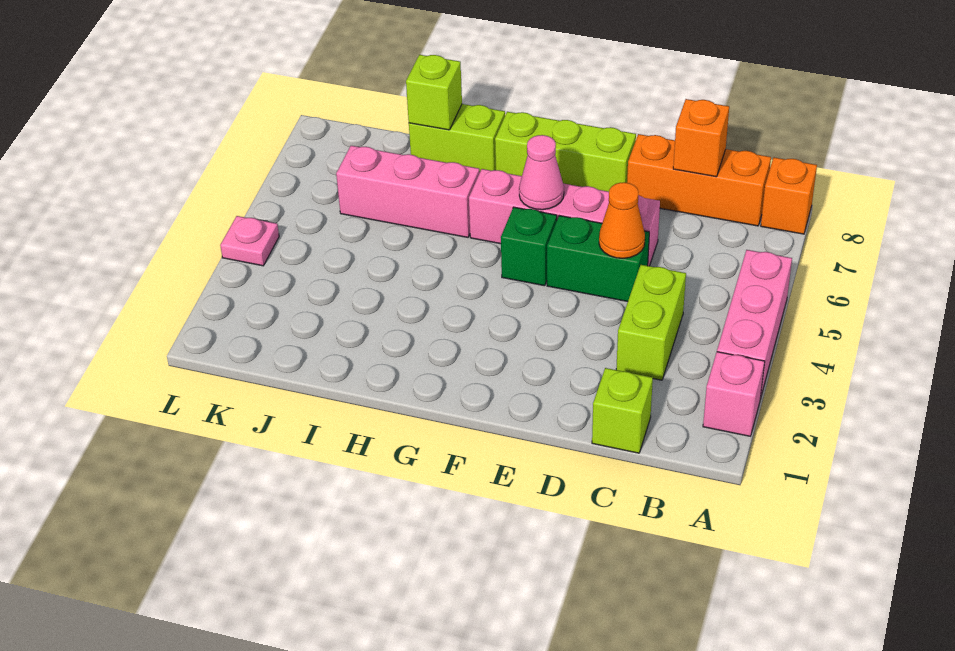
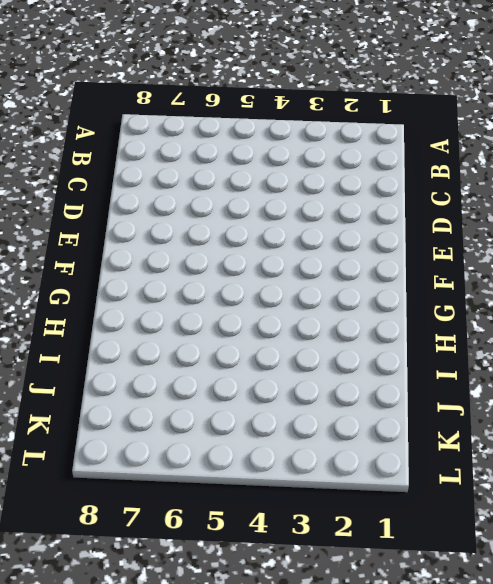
none -> pink 1x1 brick [703,352,765,436]
none -> pink 1x3 brick [717,250,792,398]
none -> orange 1x1 brick [761,157,817,234]

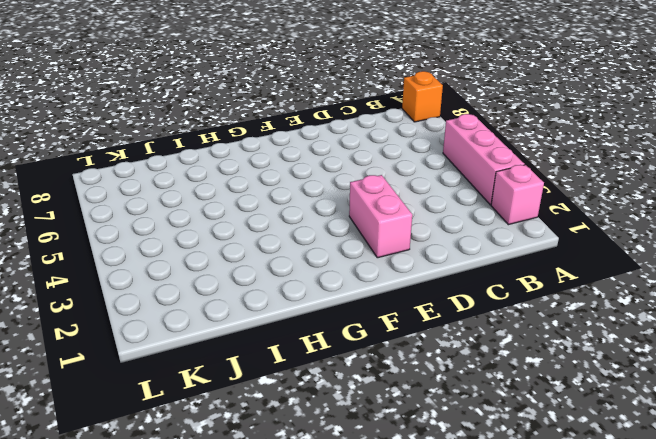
pink 1x2 brick [349,175,412,258] -> none
none -> orange 1x3 brick [627,134,771,226]
none -> lime 1x1 brick [592,368,653,453]
none -> lime 1x2 brick [616,265,686,380]

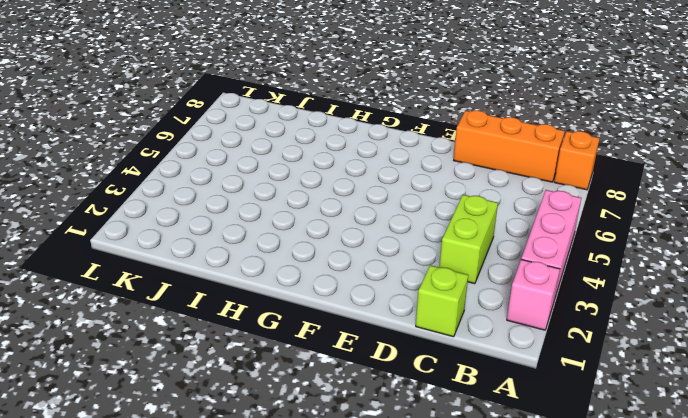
none -> green 1x2 brick [547,216,649,302]
none -> pink 1x4 brick [469,169,660,266]
none -> lime 1x3 brick [495,112,636,192]

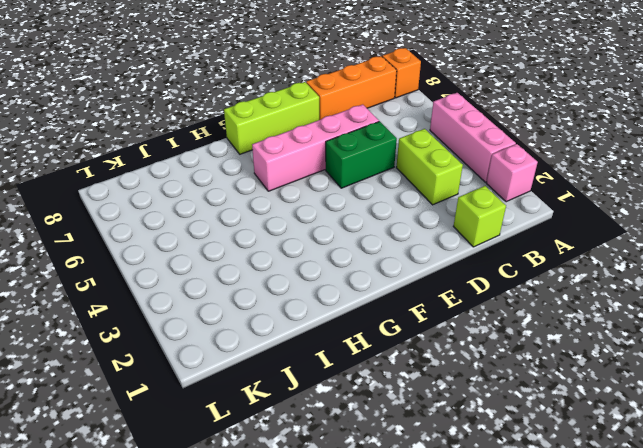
none -> green 1x1 brick [501,207,557,286]
none -> pink 1x3 brick [336,146,480,237]
none -> lime 1x2 brick [409,104,505,171]

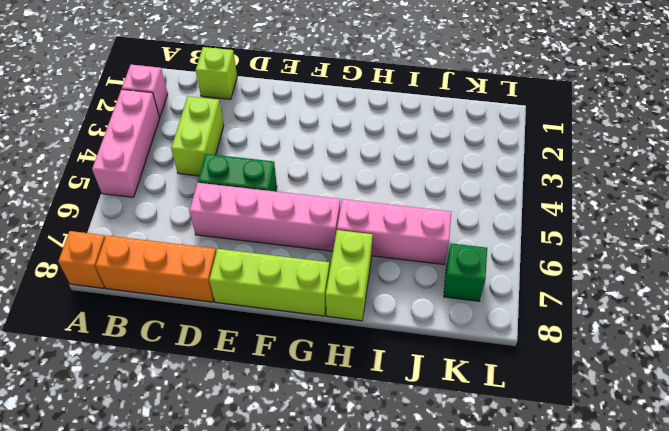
lime 1x2 brick [326,230,373,321] -> lime 1x2 brick turned to [409,104,505,171]
green 1x1 brick [444,243,487,301] -> green 1x1 brick moved to [501,207,557,286]
none -> pink 1x1 plate [220,216,279,266]
none -> orange 1x1 brick [673,99,729,177]
none -> orange 1x1 cone [599,182,645,258]

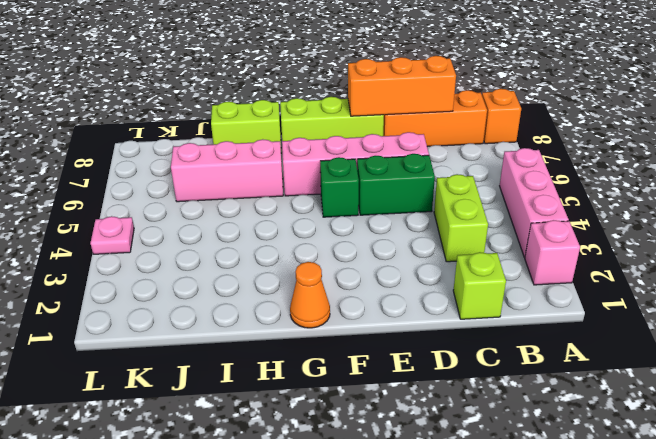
orange 1x3 brick [348,56,456,116] -> orange 1x1 brick [673,99,729,177]
orange 1x1 cone [290,262,330,328] -> orange 1x1 cone moved to [599,182,645,258]
none -> pink 1x1 cone [519,135,564,210]
none -> lime 1x1 brick [406,55,462,130]

